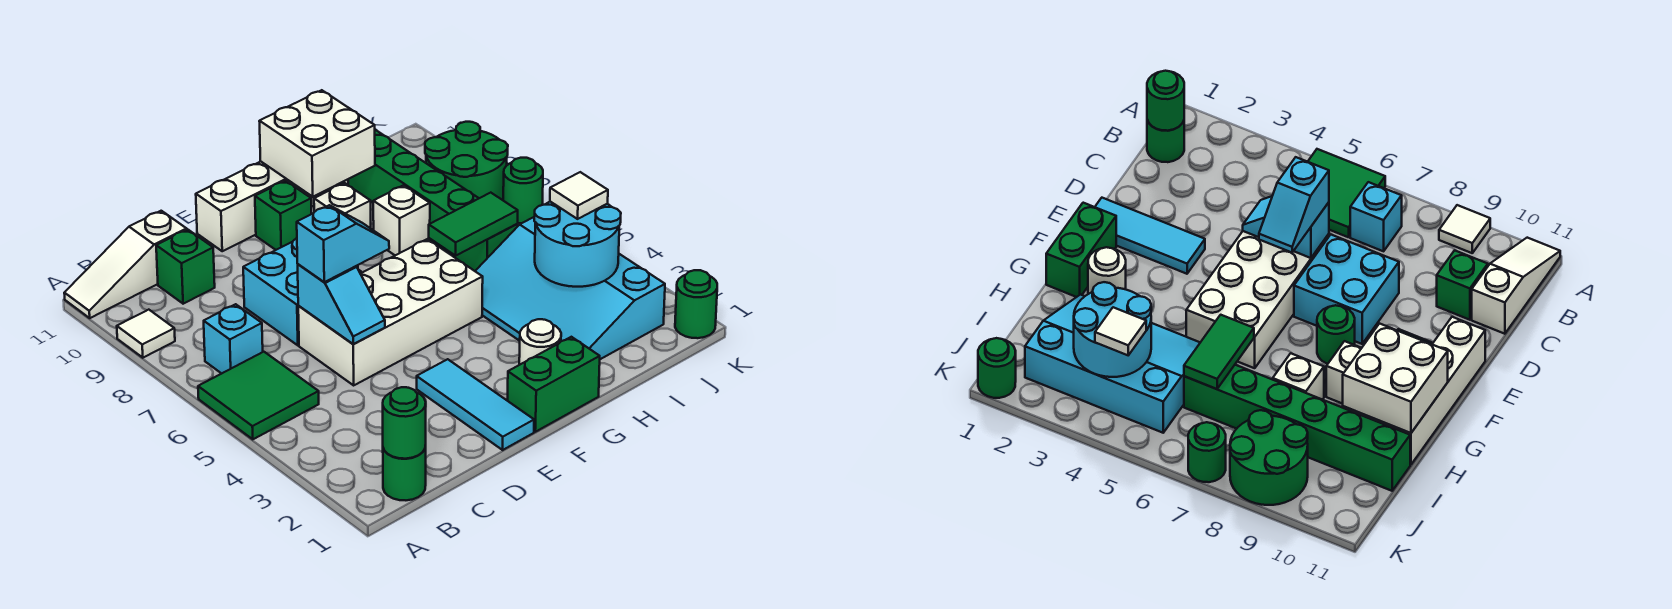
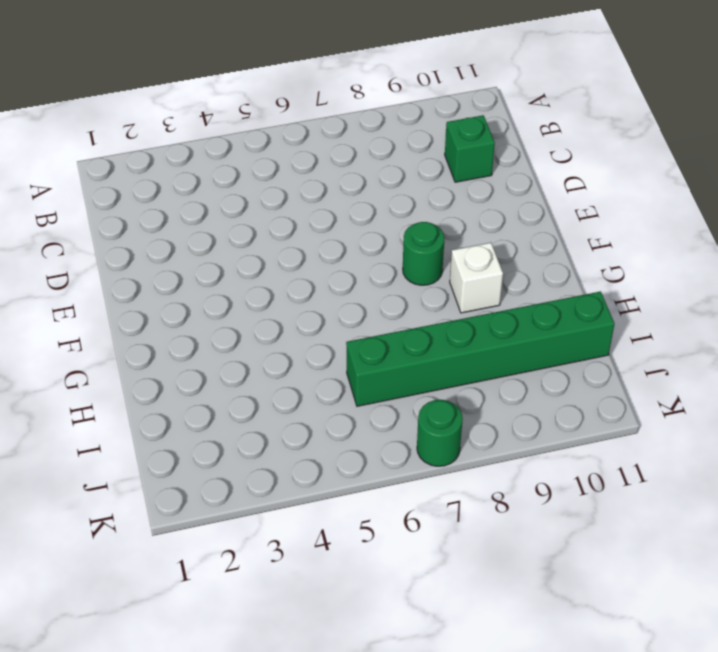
none -> green 2x2 tile [198,352,319,439]
none -> white 1x1 tile [117,310,175,358]
none -> white 1x3 slope [64,211,187,318]

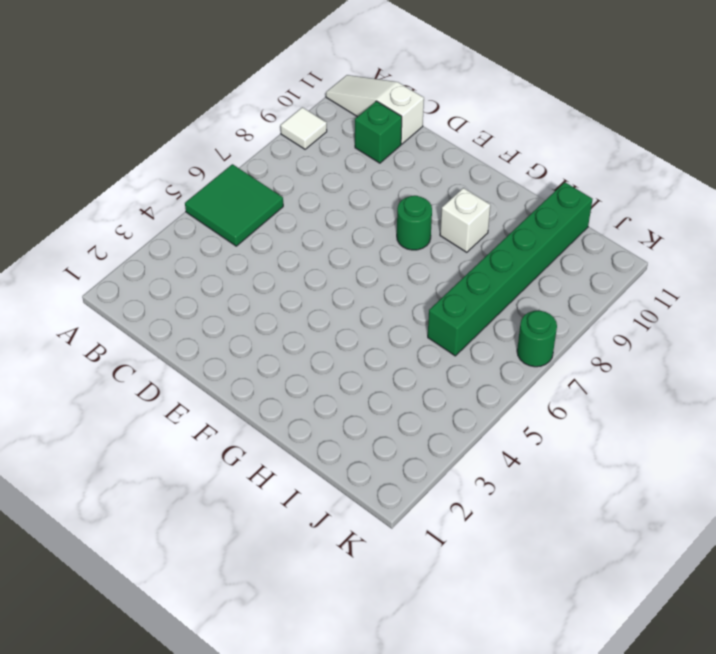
none -> green 1x1 round brick [383,445,426,500]
none -> cyan 1x1 brick [204,304,263,374]
none -> white 2x4 brick [298,239,483,385]

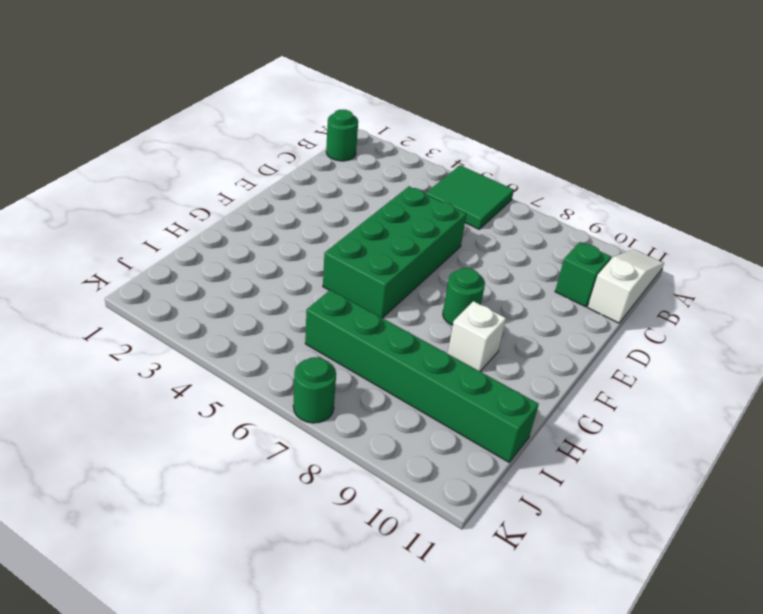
green 2x4 brick [323,186,466,318] -> white 2x4 brick [298,239,483,385]
none -> white 1x1 tile [117,310,175,358]
none -> cyan 1x1 brick [204,304,263,374]
none -> cyan 2x2 brick [243,238,361,345]

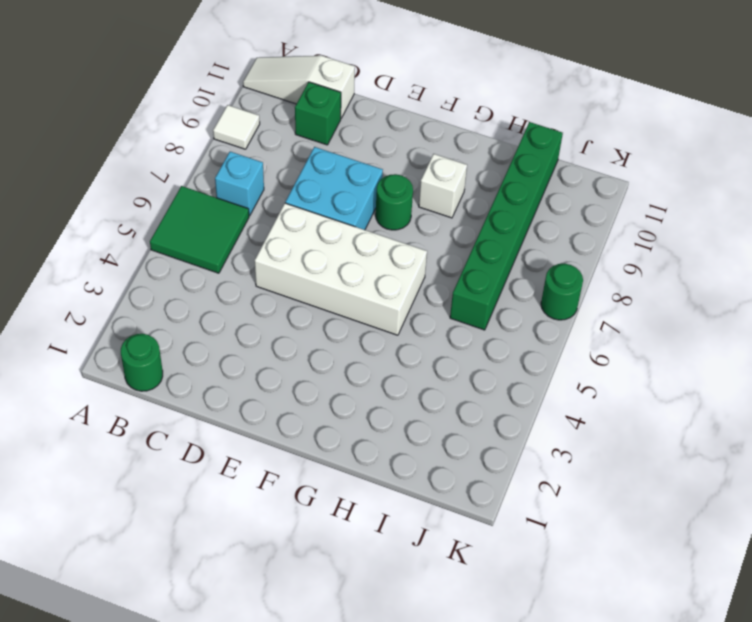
none -> cyan 1x3 tile [417,359,534,450]
none -> white 1x4 brick [196,162,348,251]
none -> green 1x2 brick [508,337,600,432]

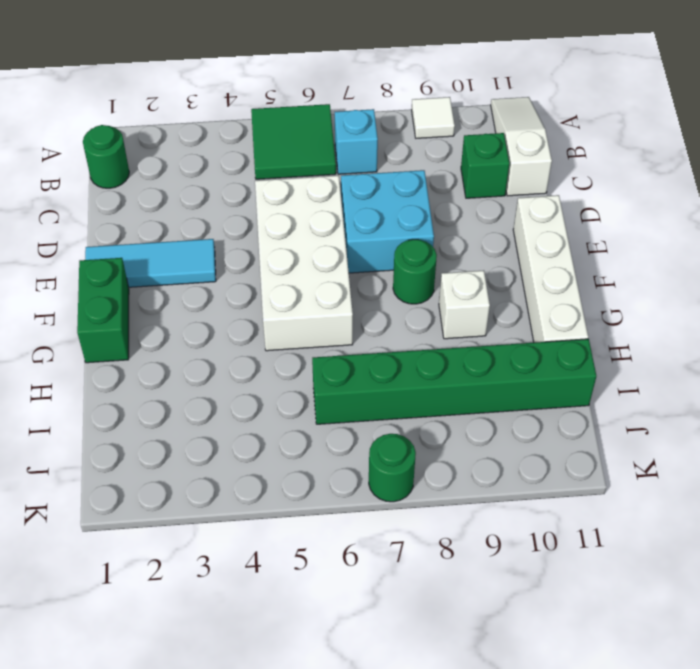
none -> green 1x1 brick [255,181,311,250]
none -> white 1x1 round brick [519,319,561,365]
none -> cyan 3x4 slope [475,217,665,359]

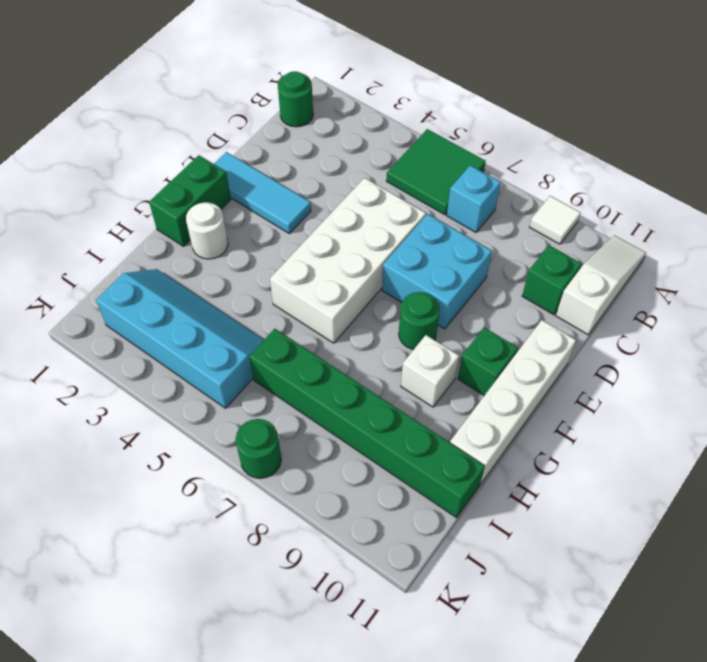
cyan 2x4 slope [96,269,264,408] -> cyan 3x4 slope [475,217,665,359]
none -> white 1x1 brick [373,185,430,255]
none -> green 2x2 round brick [425,122,508,200]
none -> green 1x1 round brick [675,270,717,338]

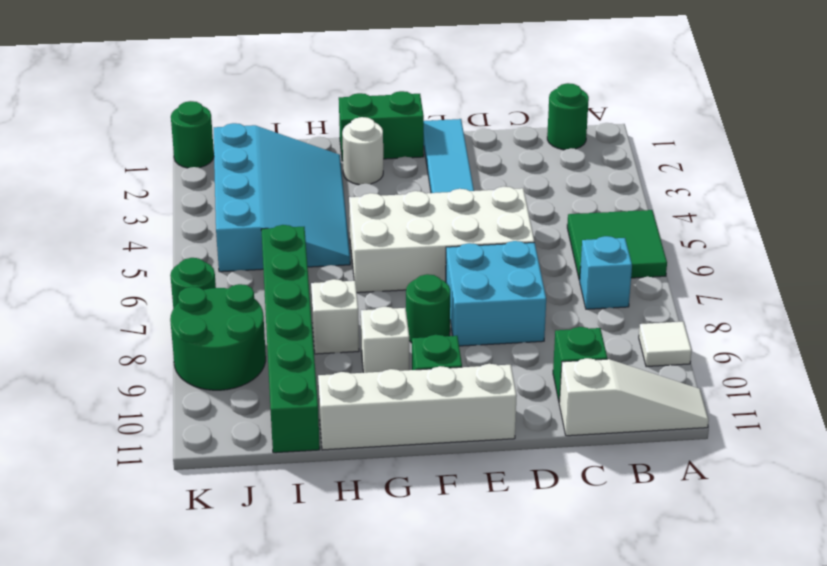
none -> green 1x1 round brick [383,387,426,459]
none -> cyan 1x2 slope [298,264,385,344]
none -> white 2x2 brick [259,90,375,197]

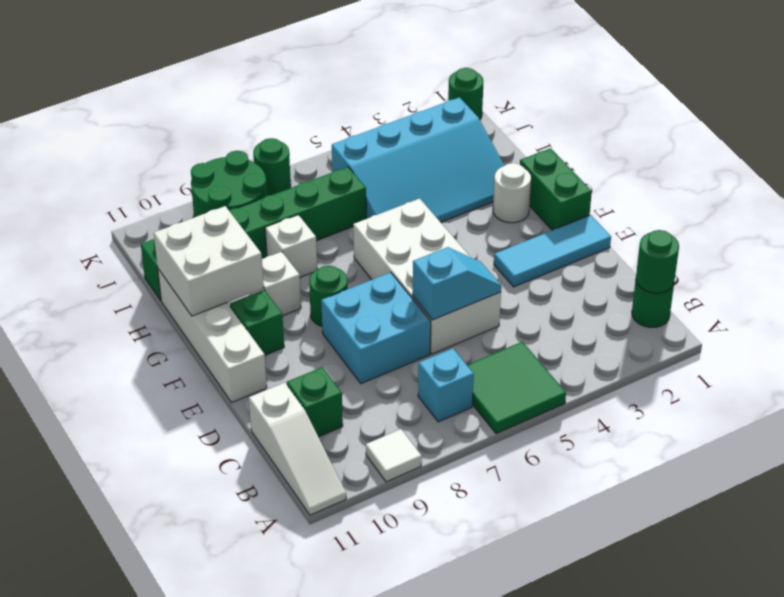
none -> green 1x2 tile [429,193,518,256]
none -> cyan 2x2 round brick [534,202,621,287]
none -> cyan 1x2 slope [297,205,389,282]

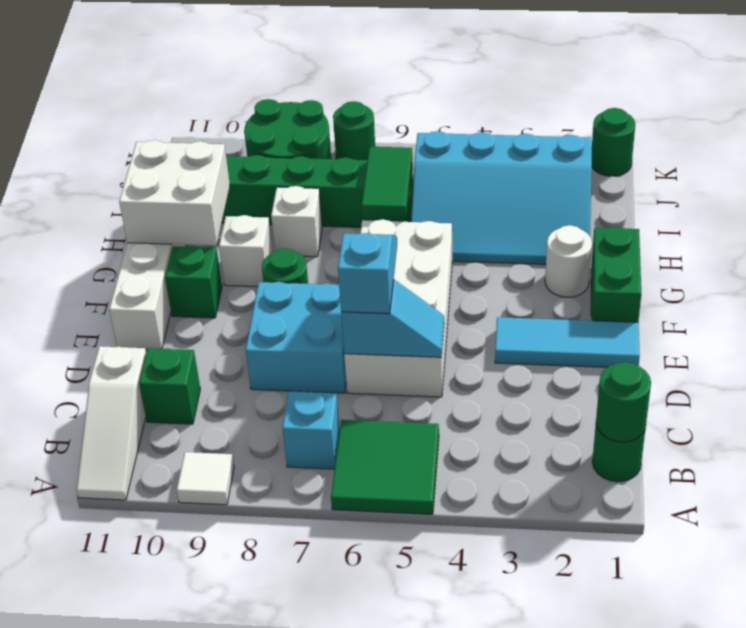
none -> cyan 2x2 round brick [534,202,621,287]
none -> white 1x1 tile [550,172,608,219]

